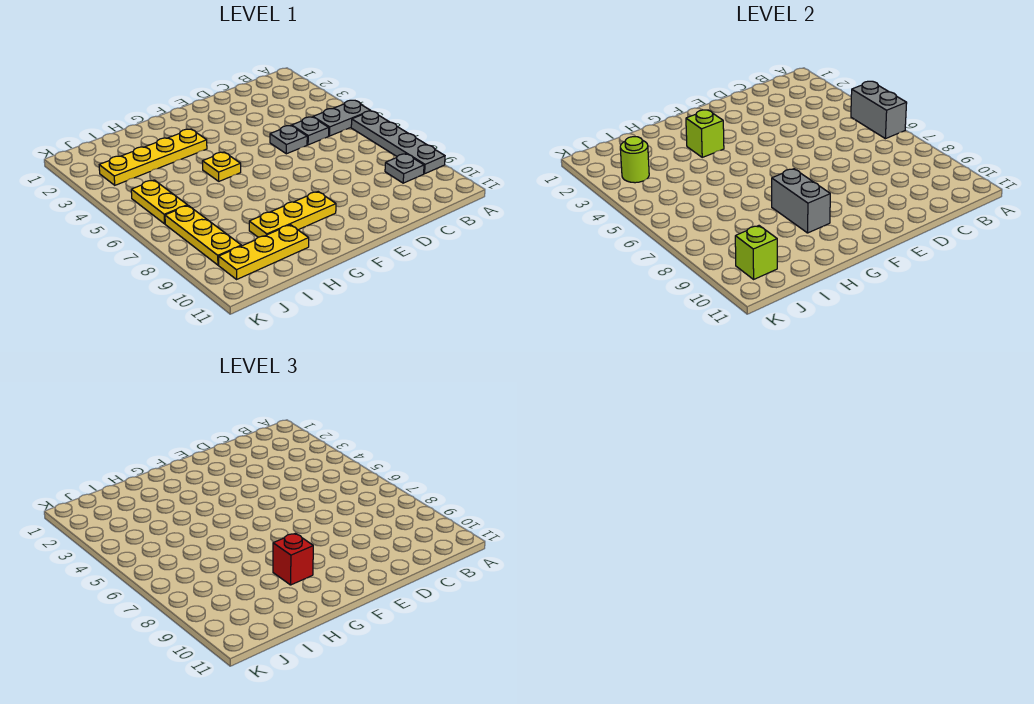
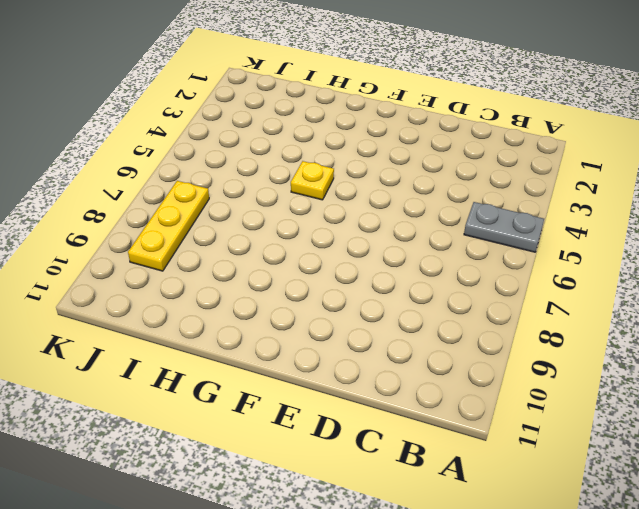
none -> grey 1x4 plate [351,111,445,174]
none -> grey 1x1 plate [385,154,424,183]
none -> grey 1x1 plate [292,117,329,145]

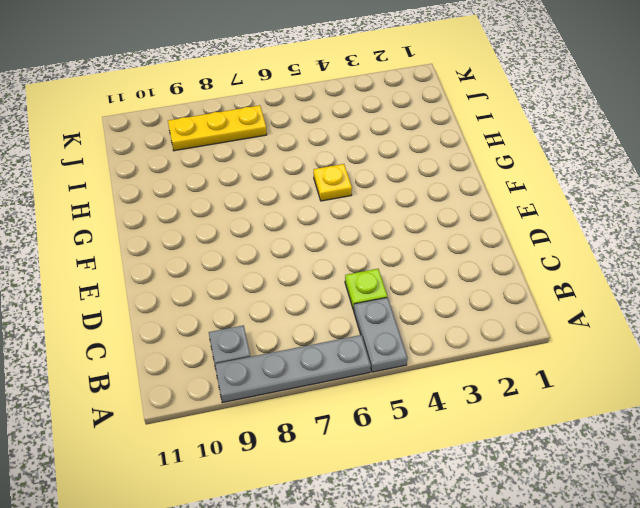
lime 1x1 plate [345,269,387,310] -> grey 1x1 plate [292,117,329,145]
none -> grey 1x1 plate [270,126,307,154]
none -> yellow 1x3 plate [249,192,336,237]
none -> yellow 1x4 plate [99,129,207,185]

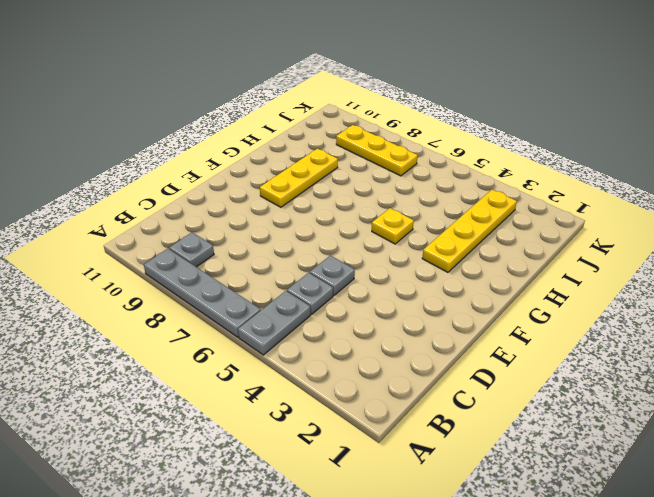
none -> yellow 1x3 plate [219,225,309,279]
none -> yellow 1x2 plate [131,180,187,224]
none -> grey 1x2 brick [851,81,907,139]

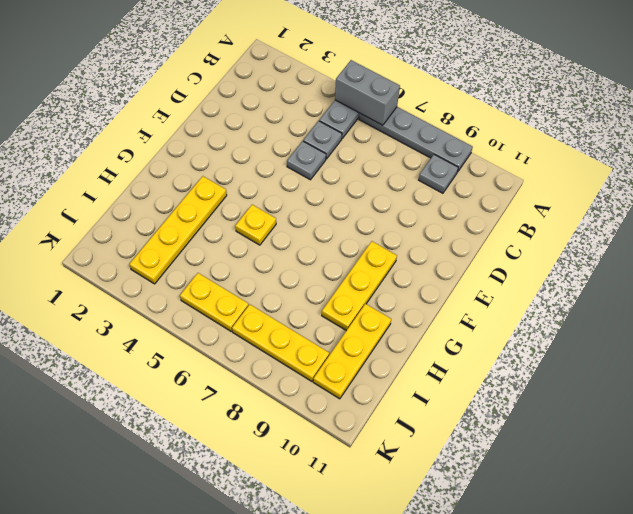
none -> lime 1x1 brick [686,110,724,157]
none -> grey 1x2 brick [772,169,830,233]
none -> lime 1x1 round brick [620,137,649,183]

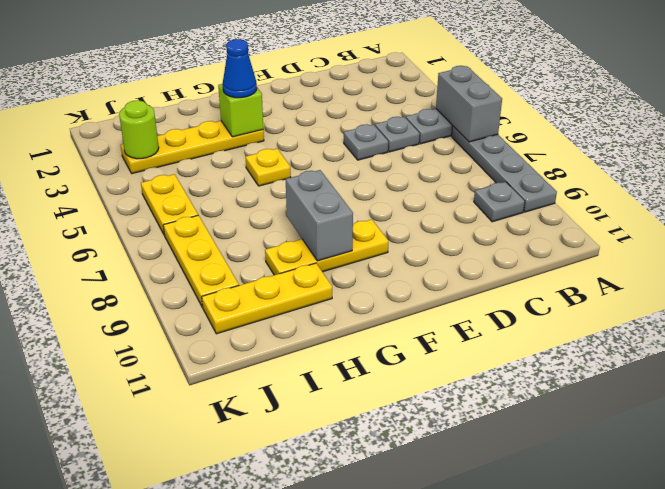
blue 1x1 cone [222,39,257,98] -> none
none -> lime 1x1 brick [735,226,777,279]
none -> red 1x1 brick [273,533,313,585]

